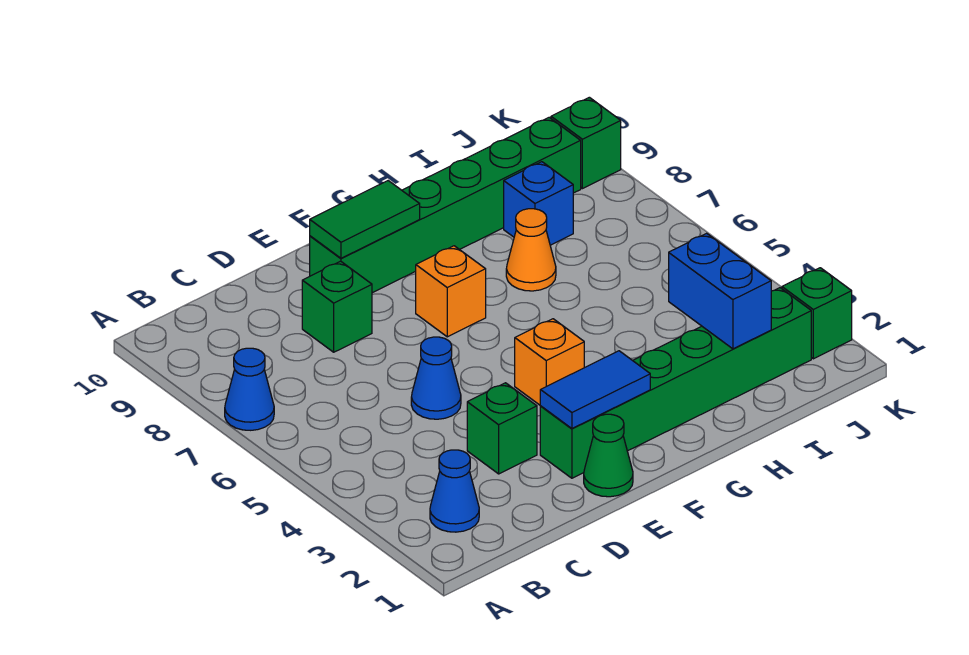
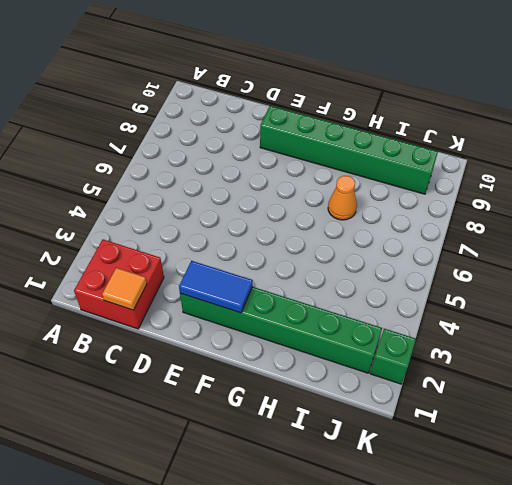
red 2x2 brick [74,239,164,329] -> blue 1x1 cone [430,450,479,532]
orange 1x1 tile [102,268,147,310] -> none
none -> blue 1x1 cone [225,348,274,430]
none -> green 1x1 brick [467,383,537,474]
none -> blue 1x1 cone [411,337,461,419]

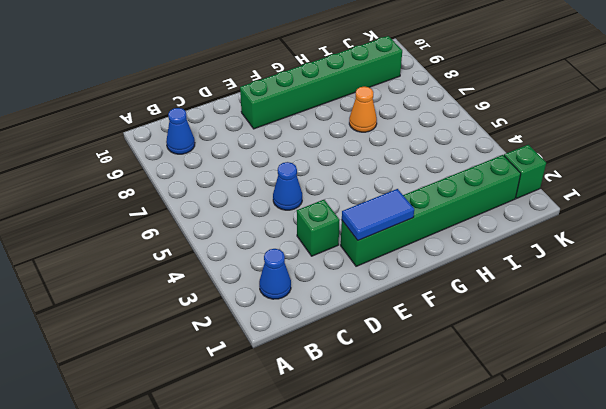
blue 1x1 cone [166,108,195,154] -> blue 1x1 cone moved to [225,348,274,430]
none -> green 1x1 brick [302,261,372,352]
none -> green 1x1 cone [584,414,633,497]
none -> orange 1x1 brick [515,319,584,405]

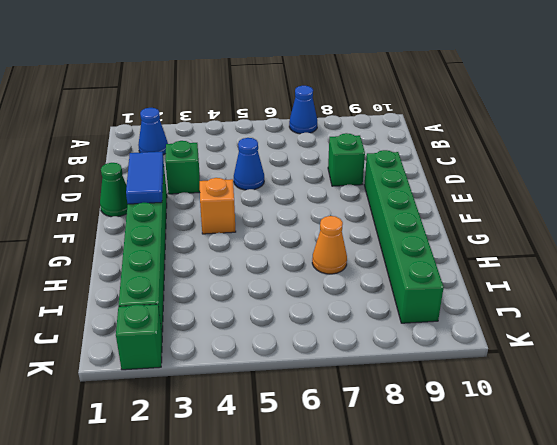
none -> orange 1x1 brick [416,246,486,337]
none -> blue 1x1 brick [504,162,573,245]
none -> green 1x1 brick [551,97,621,189]

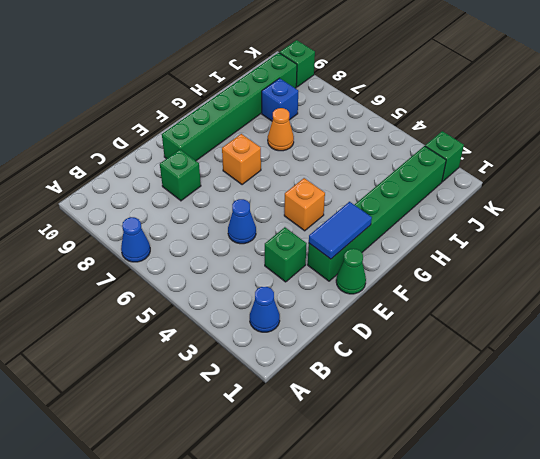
none -> green 1x2 tile [310,181,420,258]
none -> blue 1x2 brick [669,233,771,349]

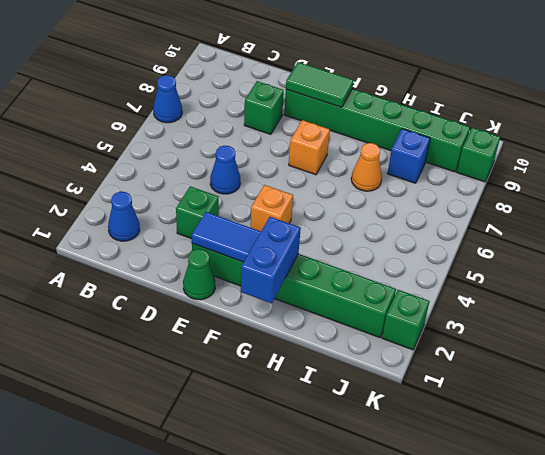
blue 1x2 brick [241,217,301,303] -> blue 1x2 brick moved to [669,233,771,349]

